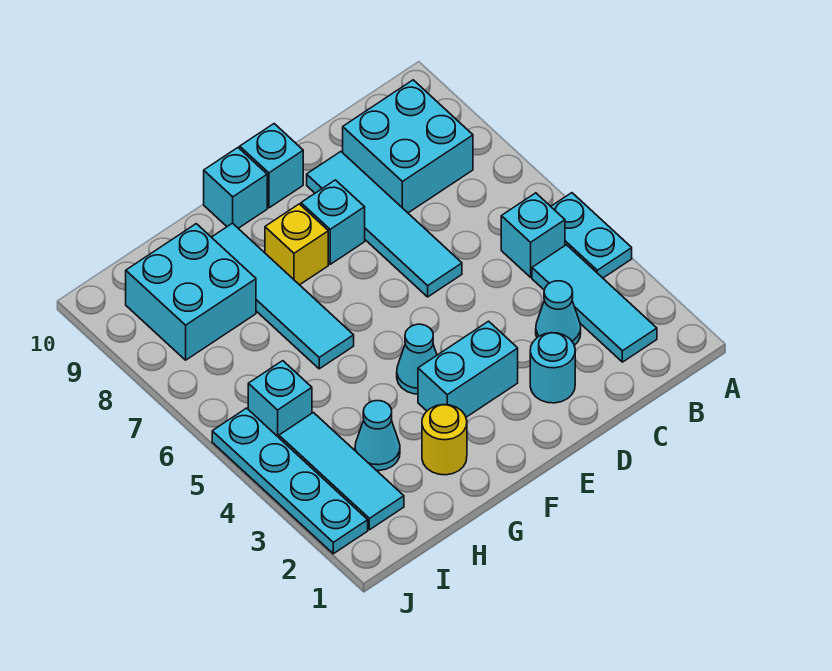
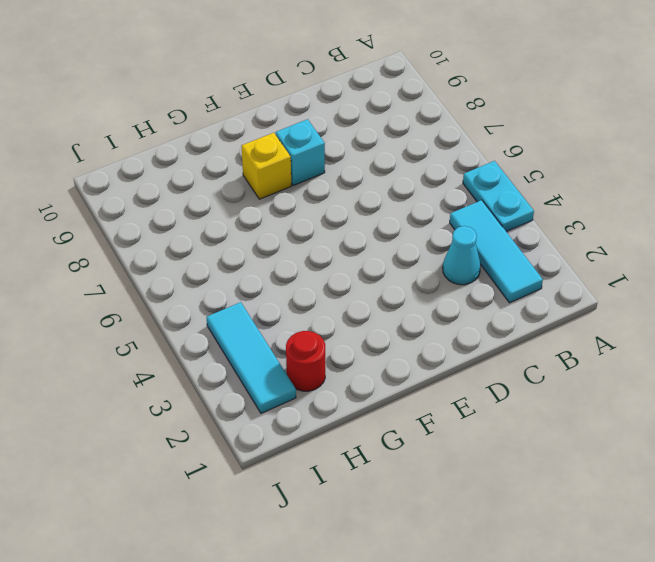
red 1x1 round brick [286,331,325,391] -> none
none -> cyan 1x1 brick [501,193,565,277]
none -> cyan 2x2 brick [343,80,473,213]
none -> cyan 1x1 round brick [530,333,575,403]

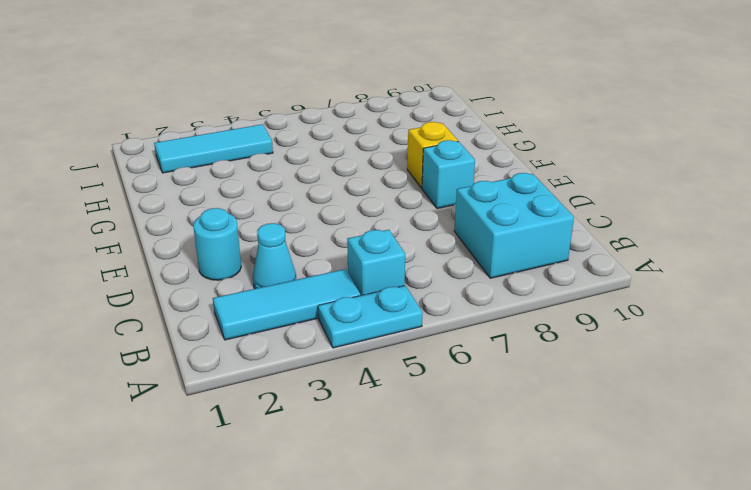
none -> cyan 1x4 tile [307,152,462,297]
none -> cyan 1x2 brick [418,321,518,417]
none -> cyan 1x1 brick [240,124,303,208]

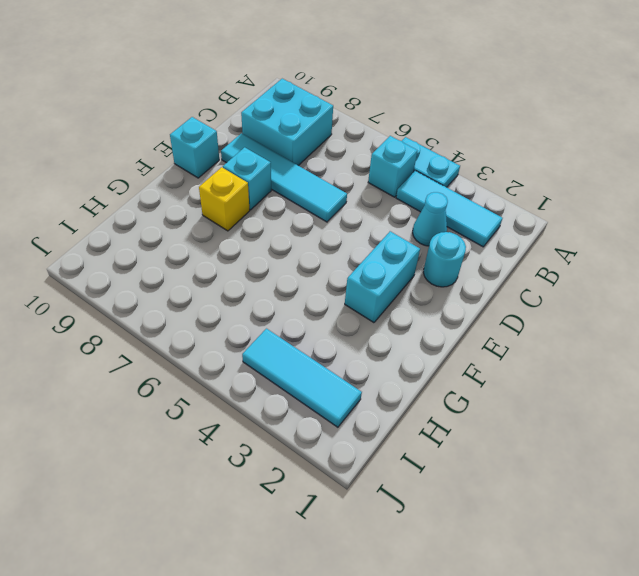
none -> cyan 1x1 cone [397,324,437,394]
none -> cyan 1x1 brick [204,148,267,228]
none -> yellow 1x1 round brick [422,405,467,475]

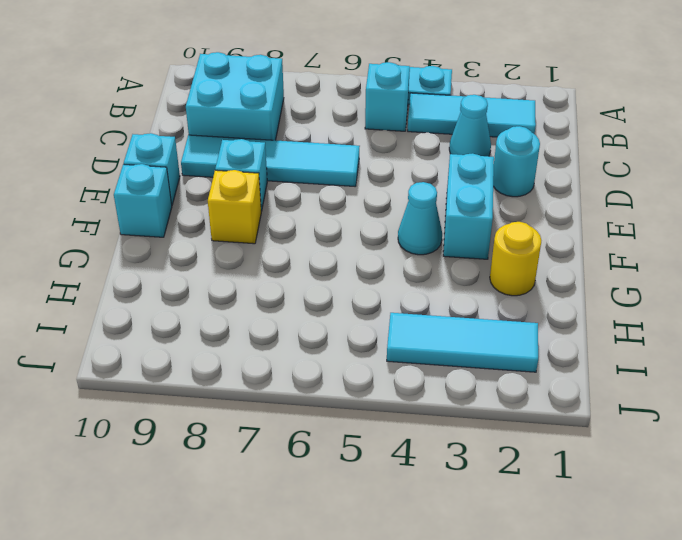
none -> cyan 1x4 tile [212,223,354,369]
none -> cyan 1x1 cone [355,401,400,471]
none -> cyan 2x2 brick [126,224,256,360]

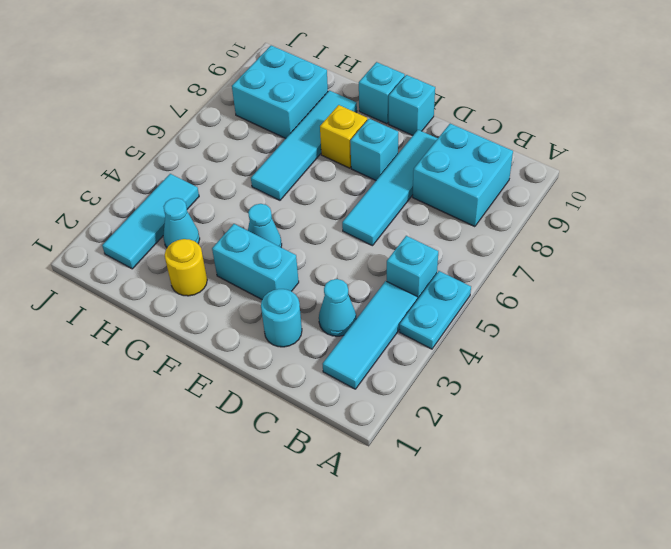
none -> cyan 1x1 brick [248,361,312,437]
none -> cyan 1x4 plate [212,408,368,554]

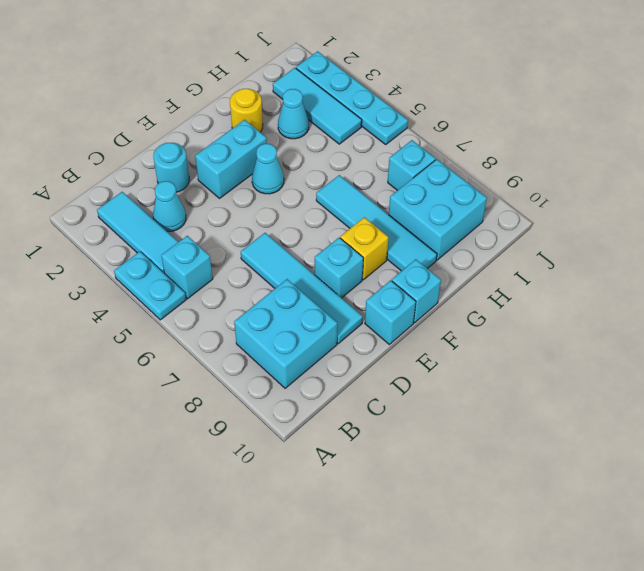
cyan 1x1 brick [388,140,436,191] -> cyan 1x1 brick moved to [248,361,312,437]

